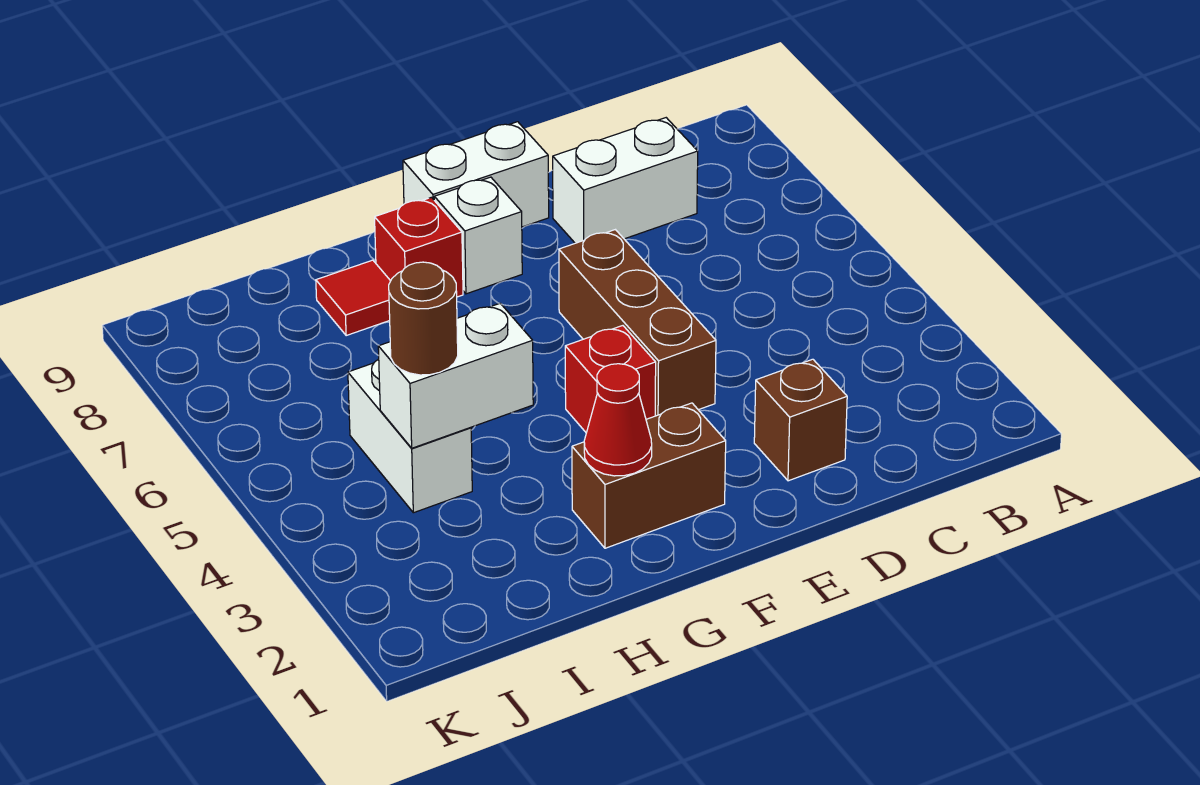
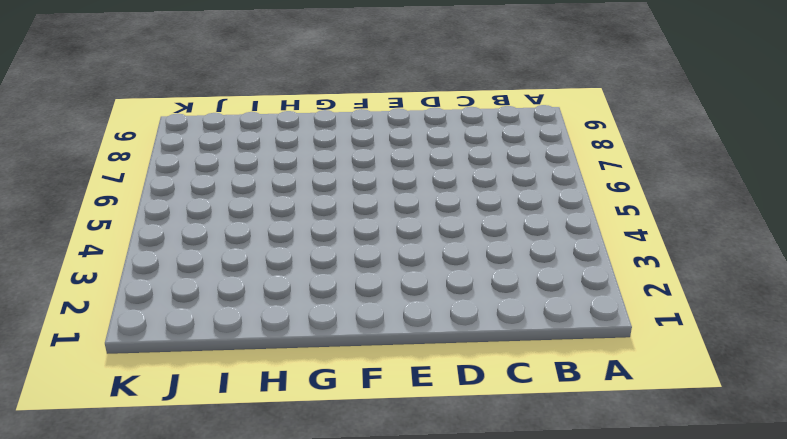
none -> white 1x2 brick [553,118,698,243]
none -> brown 1x1 brick [754,359,847,481]
none -> brown 1x3 brick [559,230,716,416]

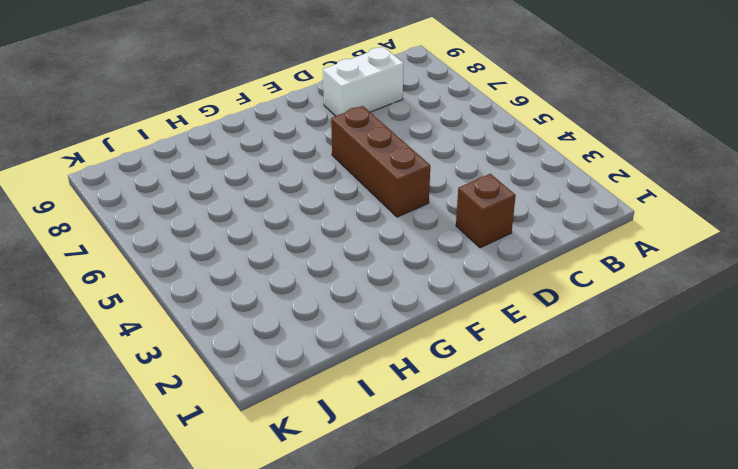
none -> white 1x2 brick [403,122,549,227]
none -> brown 1x2 brick [572,403,726,548]
none -> red 1x1 brick [565,326,656,433]

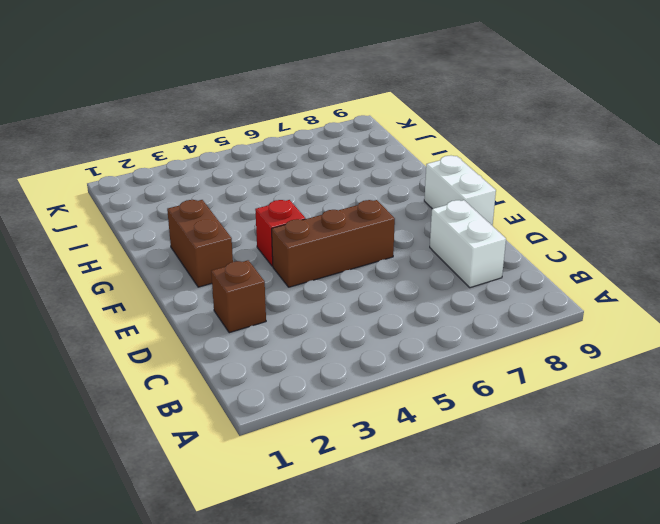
none -> white 1x1 brick [434,177,522,294]
none -> red 1x1 brick [375,197,463,297]
none -> red 1x1 tile [316,260,390,335]

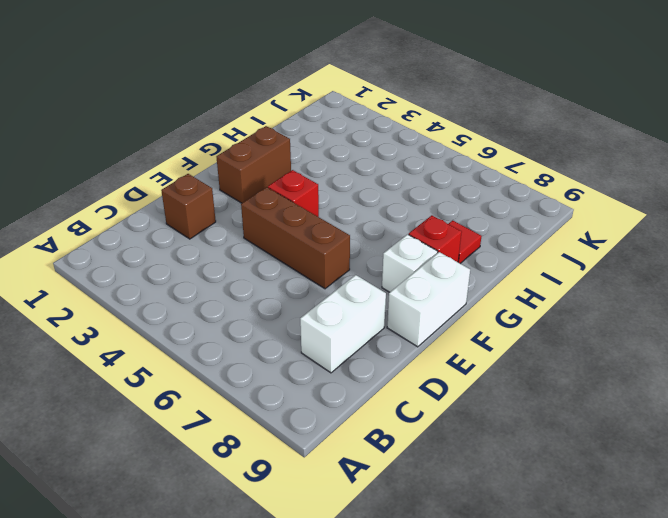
none -> white 1x2 brick [348,359,472,513]
none -> red 1x1 cone [584,364,652,476]
none -> white 1x2 brick [378,303,533,448]

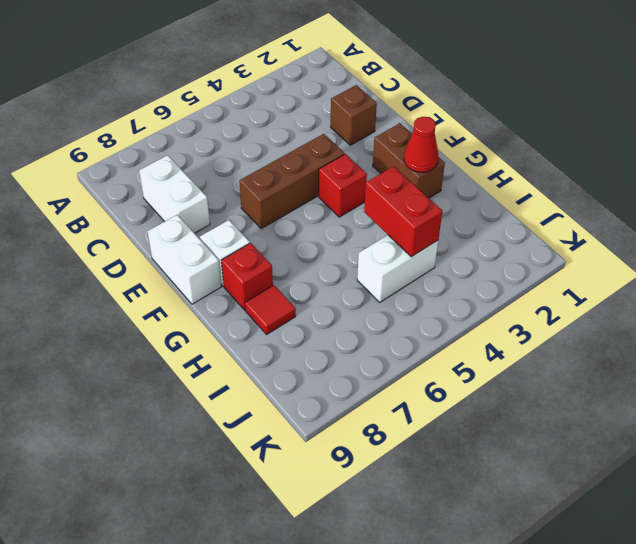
red 1x2 brick [364,166,442,257] -> white 1x2 brick [378,303,533,448]
none -> brown 1x1 round brick [389,262,458,375]

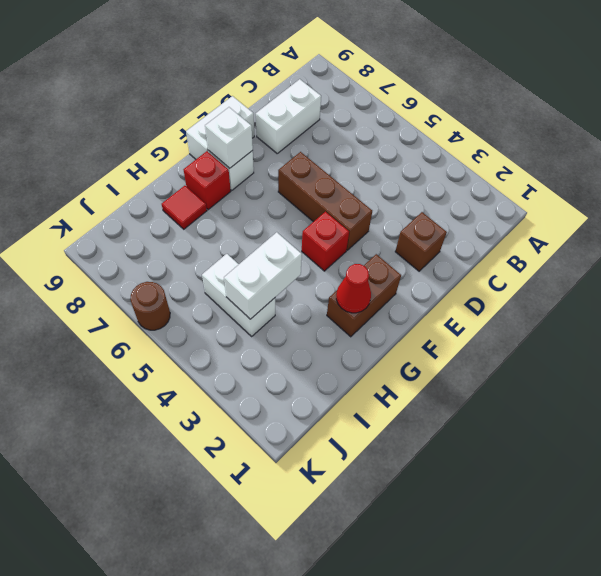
white 1x1 brick [205,107,253,168] -> none
brown 1x1 round brick [130,282,170,330] -> brown 1x1 round brick moved to [389,262,458,375]

